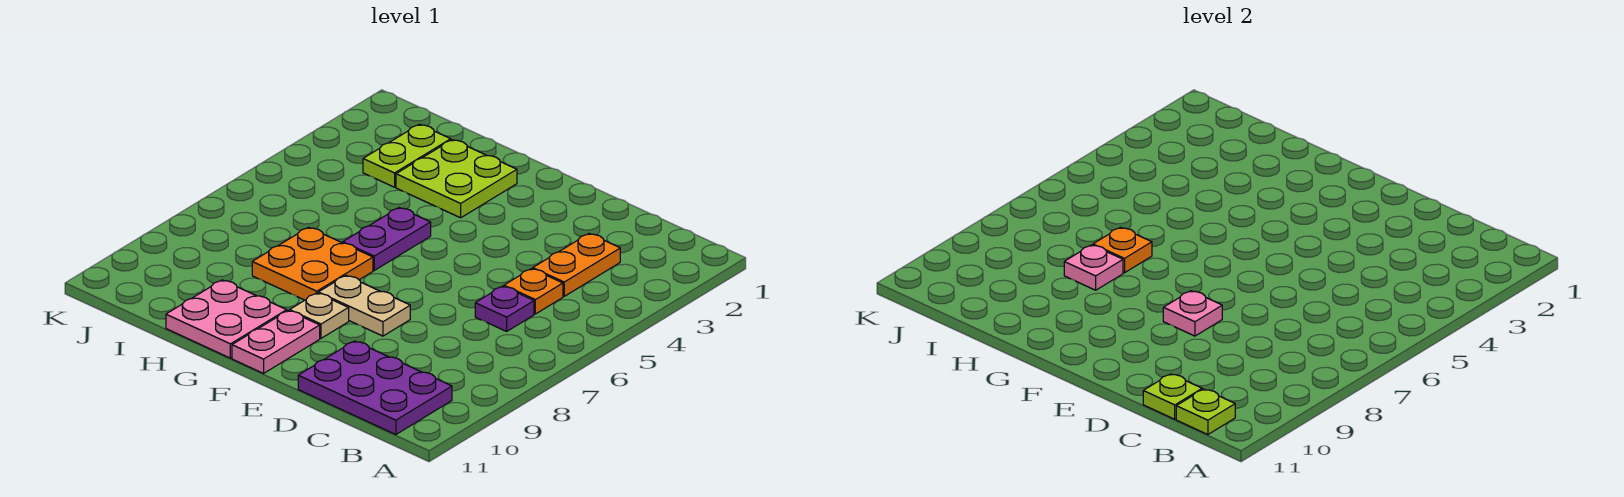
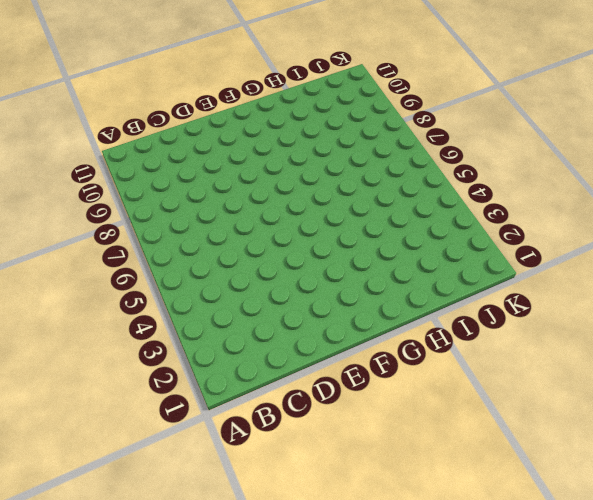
none -> purple 2x3 plate [298,341,452,435]
none -> orange 1x2 plate [533,234,620,296]
none -> orange 1x1 plate [504,269,563,314]

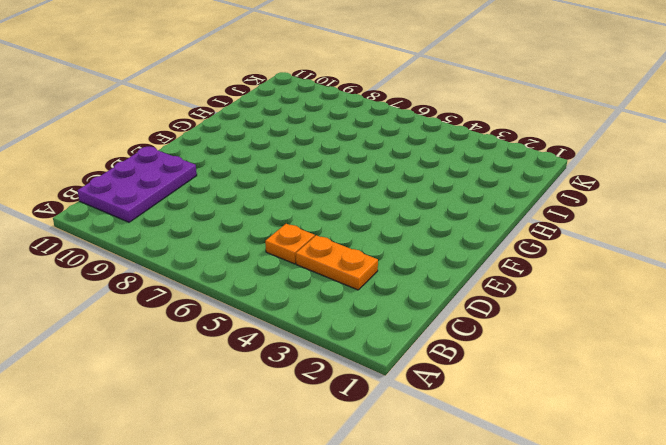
none -> purple 1x1 plate [475,286,534,331]
none -> tan 1x2 plate [318,276,410,336]
none -> tan 1x1 plate [290,293,349,338]

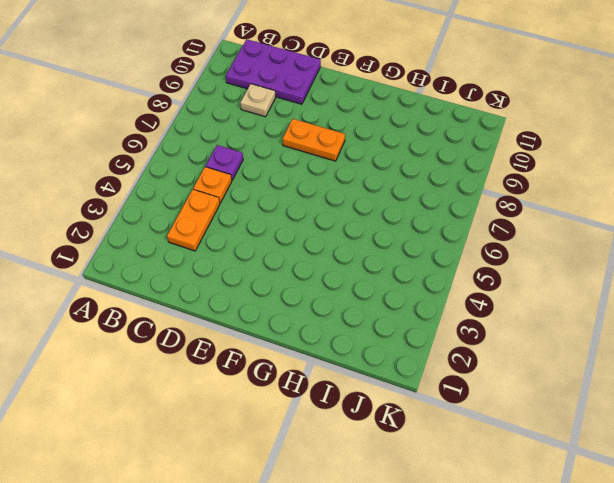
tan 1x1 plate [240,84,276,117] -> tan 1x1 plate moved to [290,293,349,338]
orange 1x2 plate [283,119,345,161] -> tan 1x2 plate [318,276,410,336]
none -> pink 1x2 plate [232,311,320,373]
none -> lime 2x2 plate [396,140,517,218]
none -> purple 1x2 plate [343,208,431,270]

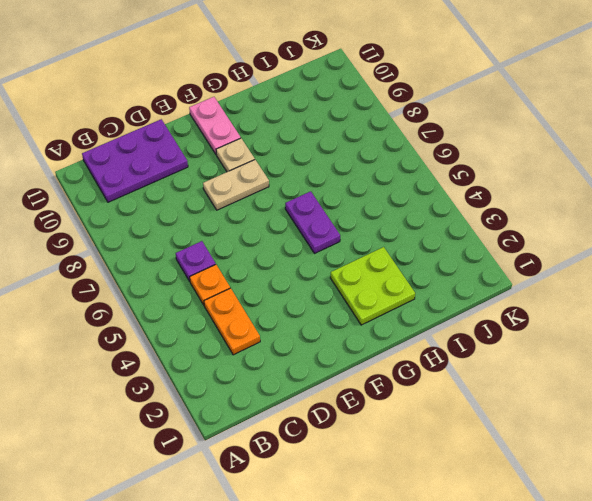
none -> orange 2x2 plate [252,227,373,300]
none -> pink 2x2 plate [166,280,287,358]
none -> lime 1x2 plate [363,124,451,187]

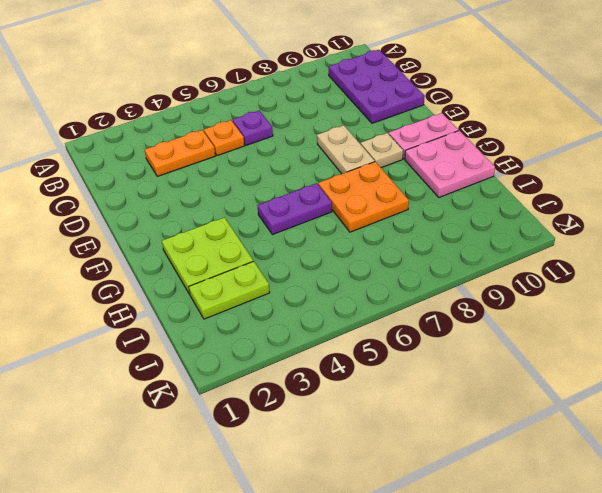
none -> lime 1x1 plate [1176,389,1235,435]
none -> lime 1x1 plate [1143,374,1202,419]
none -> pink 1x1 plate [1163,291,1222,336]

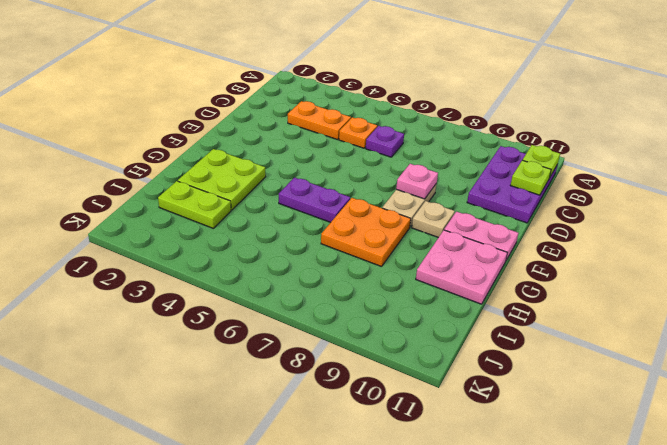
none -> orange 1x1 plate [1093,227,1152,273]
none -> pink 1x1 plate [1064,245,1123,290]

